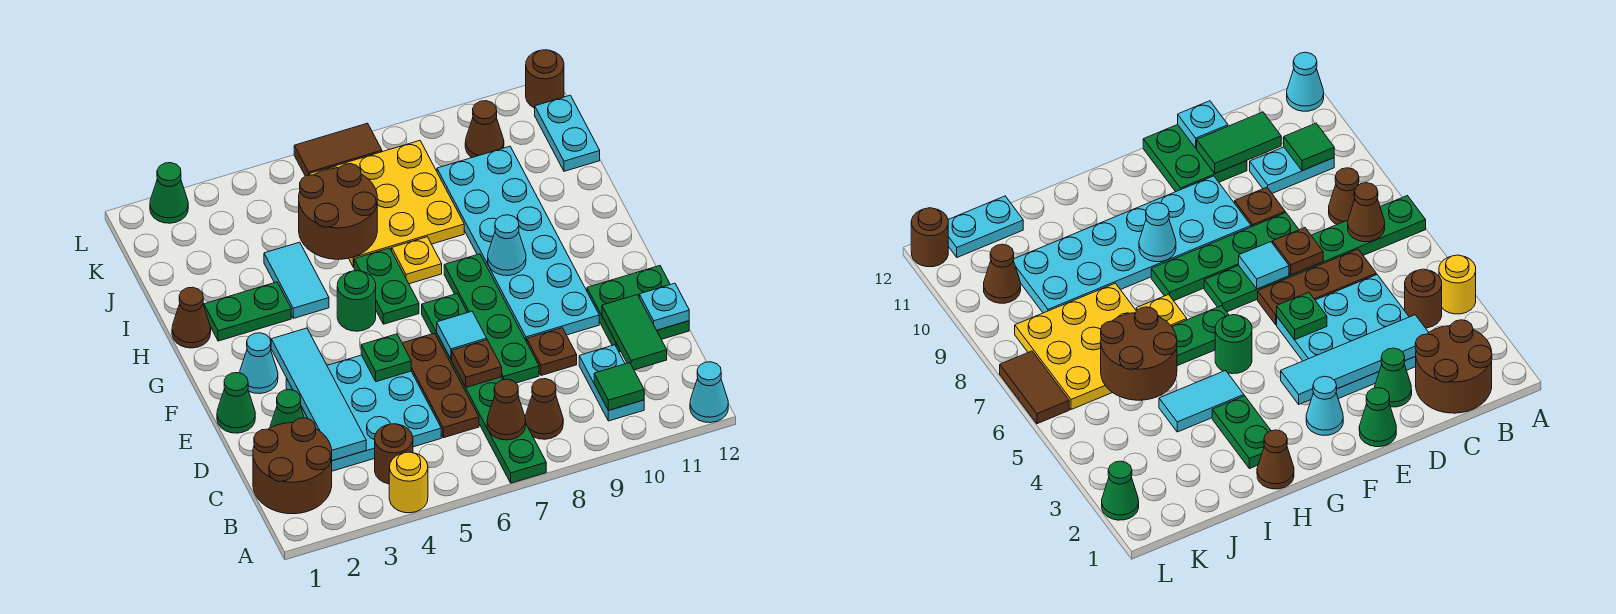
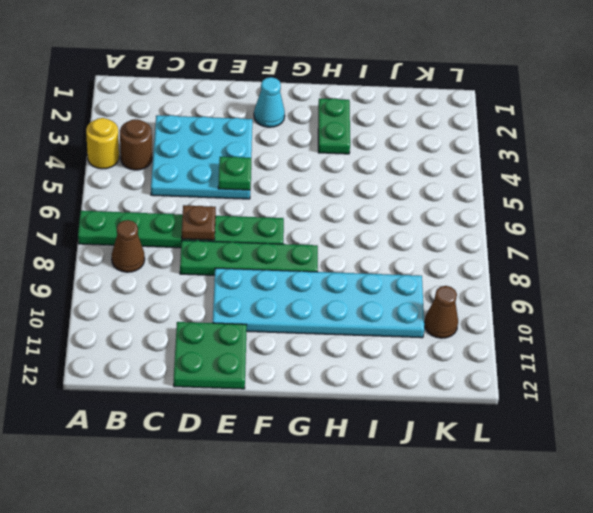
none -> cyan 1x1 cone [690,362,728,423]
none -> brown 2x2 round brick [253,418,332,514]
none -> cyan 1x2 plate [579,345,644,421]
none -> brown 1x3 plate [402,333,479,438]

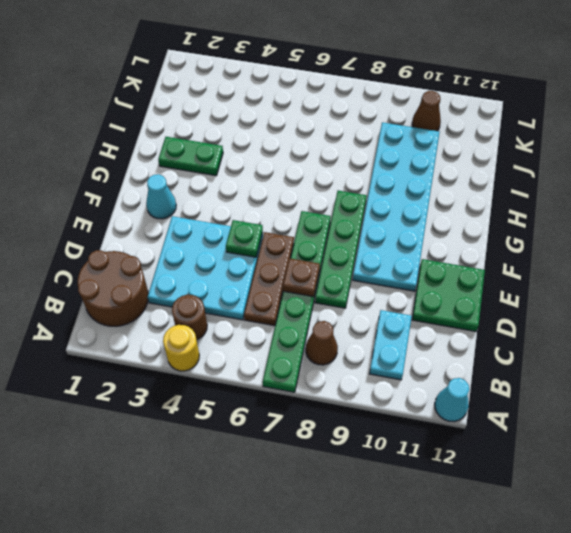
none -> green 1x1 cone [270,390,304,428]
none -> brown 1x1 plate [527,328,577,376]
none -> green 1x1 cone [217,373,255,433]
none -> green 1x1 round brick [337,271,376,331]

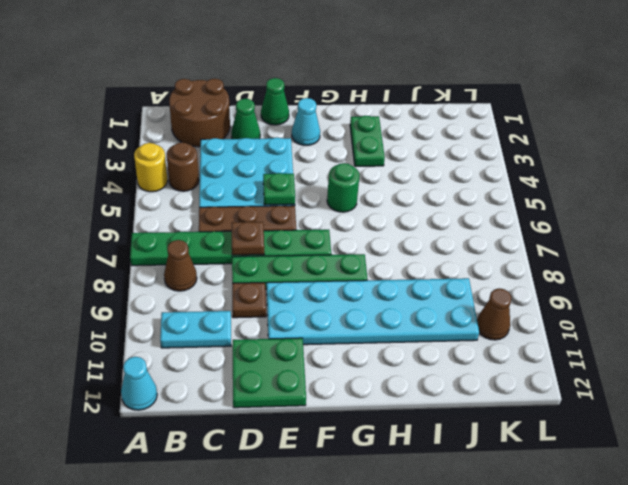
none -> green 1x2 plate [354,248,419,324]
none -> brown 1x1 cone [172,287,211,348]
none -> cyan 1x2 tile [264,242,329,318]
none -> yellow 1x1 plate [392,237,442,284]

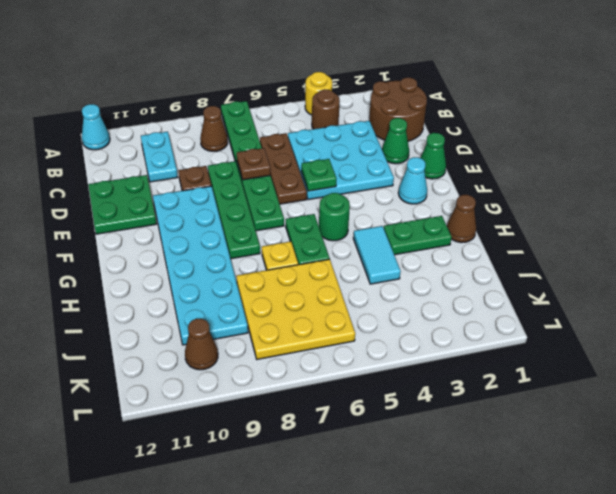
none -> cyan 1x2 plate [535,95,600,171]
none -> green 1x1 cone [150,163,188,223]
none -> brown 1x2 tile [294,123,382,176]
none -> brown 1x1 round brick [526,50,564,108]

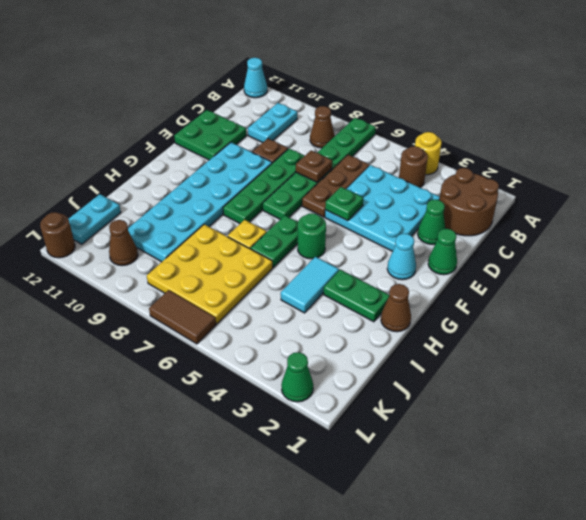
none -> brown 1x1 cone [487,379,526,440]
none -> green 1x1 tile [594,363,644,410]
none -> cyan 1x4 tile [271,328,366,461]
none -> green 1x2 tile [602,295,667,370]

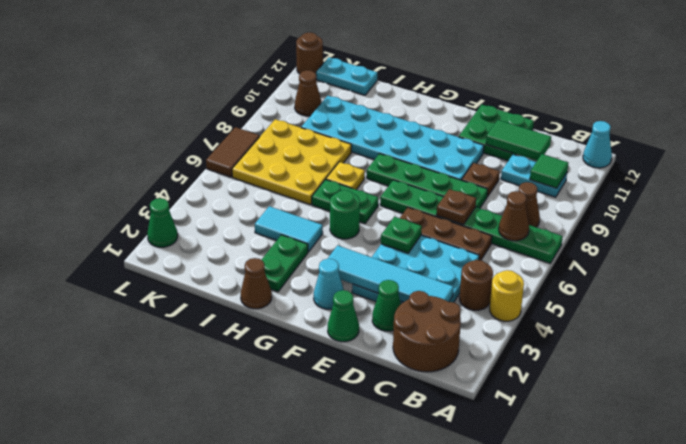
none -> cyan 1x1 plate [639,283,689,330]
none -> cyan 1x1 tile [437,311,487,359]
none -> cyan 1x1 cone [488,215,526,276]
none -> brown 2x2 round brick [299,164,377,259]

